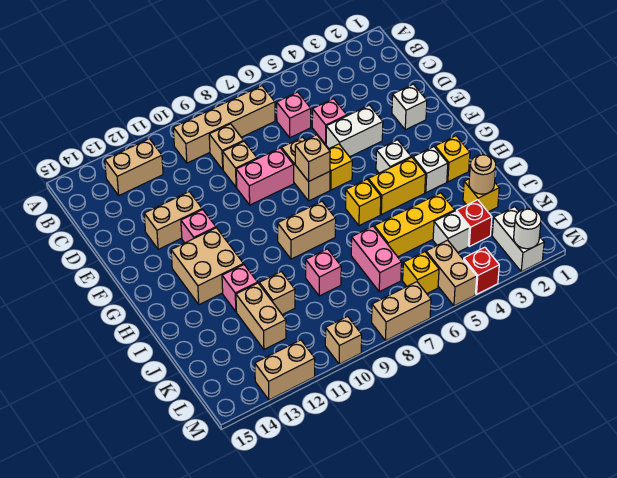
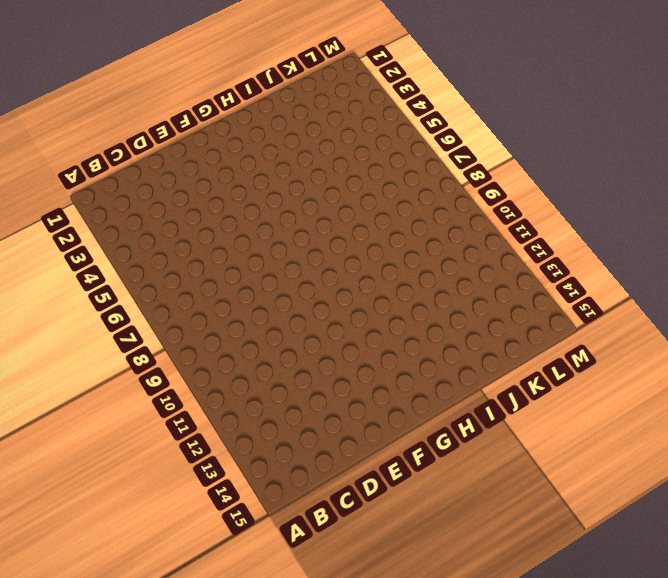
none -> tan 1x4 brick [173,86,275,163]
none -> tan 1x2 brick [105,139,163,195]
none -> pink 1x1 brick [277,92,311,138]
none -> tan 1x1 brick [209,124,244,170]

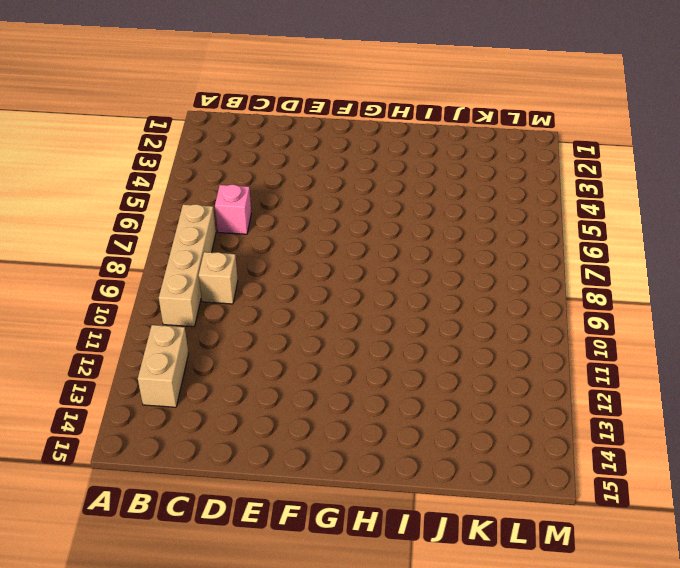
none -> pink 1x1 brick [312,99,347,144]
none -> tan 1x1 brick [223,142,257,187]
none -> white 1x1 brick [392,84,427,130]
none -> white 1x2 brick [326,105,383,157]

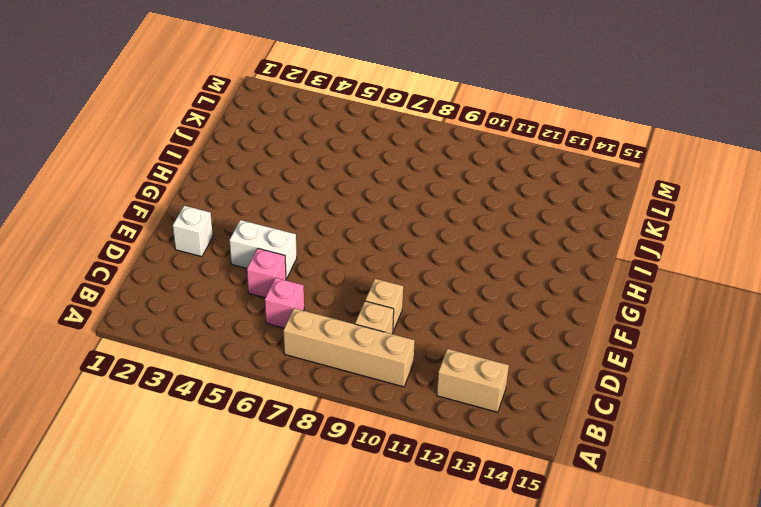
none -> tan 1x2 brick [282,137,330,201]
none -> pink 1x2 brick [236,148,294,205]
none -> tan 1x2 brick [144,192,202,249]
none -> yellow 1x1 brick [329,144,352,190]

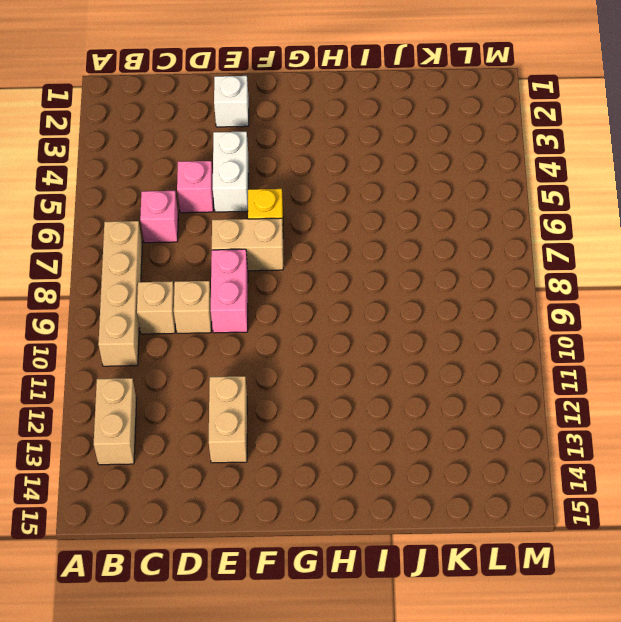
none -> pink 1x1 brick [181,210,216,243]
none -> white 1x1 brick [376,140,411,173]
none -> tan 2x2 brick [171,228,244,304]
none -> yellow 1x1 brick [435,136,470,182]

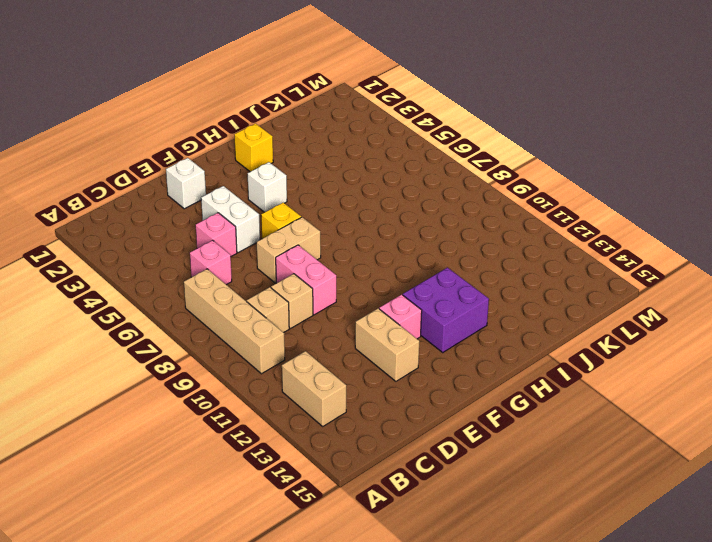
purple 2x2 brick [403,268,489,352] -> tan 2x2 brick [171,228,244,304]
none -> white 1x1 brick [413,147,448,193]
none -> yellow 1x2 brick [368,157,426,215]
none -> yellow 1x1 brick [346,179,381,226]
none -> tan 1x2 brick [278,201,336,259]

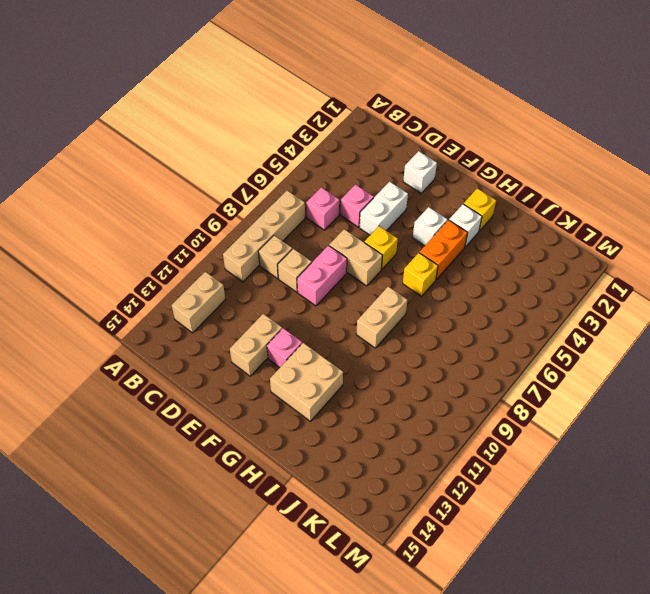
orange 1x2 brick [419,220,468,279] -> yellow 1x2 brick [368,157,426,215]
none -> pink 1x1 brick [222,265,258,312]
none -> yellow 1x1 brick [463,179,499,212]
none -> yellow 1x3 brick [374,193,455,257]
none -> pink 1x2 brick [351,226,402,292]

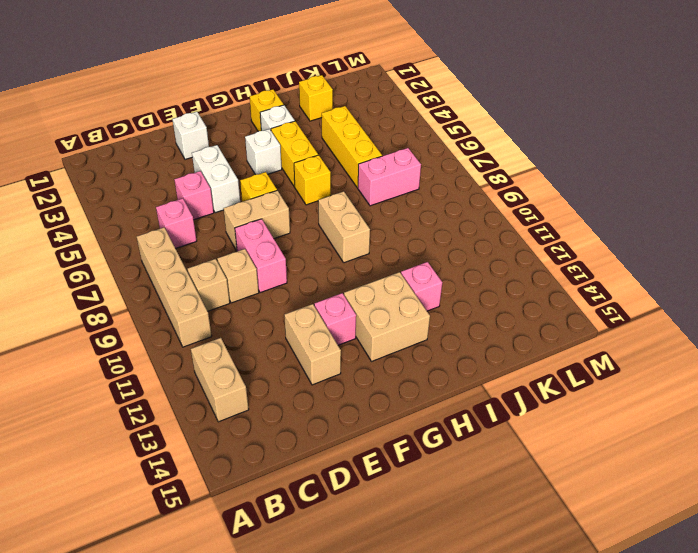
none -> pink 1x1 brick [306,249,341,296]
none -> tan 1x1 brick [259,272,295,315]
none -> tan 1x2 brick [236,283,286,349]
none -> red 1x1 brick [456,200,492,246]

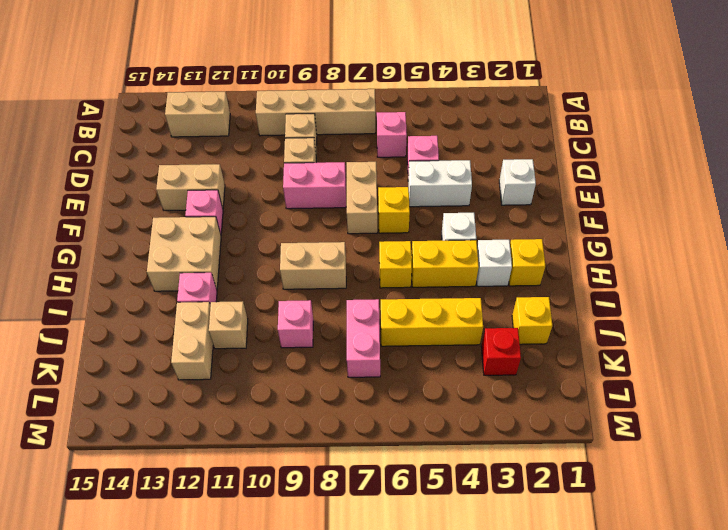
none -> white 1x1 brick [433,211,469,252]
none -> white 1x2 brick [492,207,544,272]
none -> tan 1x2 brick [426,240,477,306]
none -> yellow 1x1 brick [403,252,439,293]

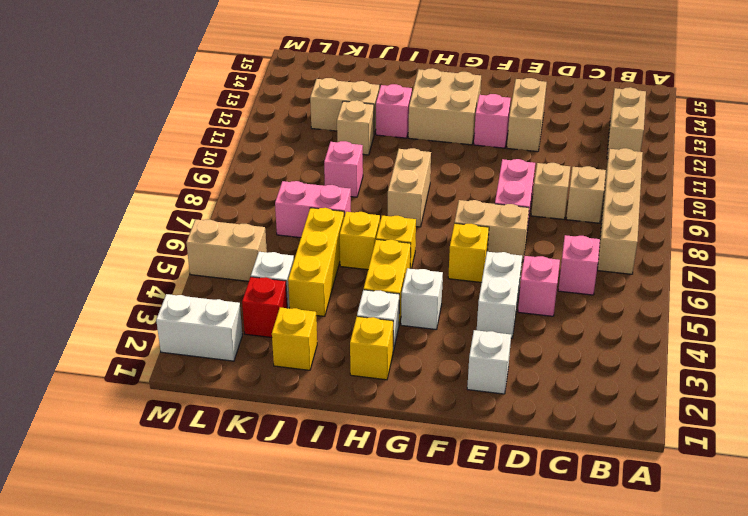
yellow 1x1 brick [340,212,380,270] -> yellow 1x1 brick moved to [403,252,439,293]
none -> red 1x1 brick [464,247,499,294]
none -> tan 1x2 brick [372,282,431,341]
none -> tan 1x1 brick [325,316,362,364]
none -> tan 1x2 brick [255,340,315,400]

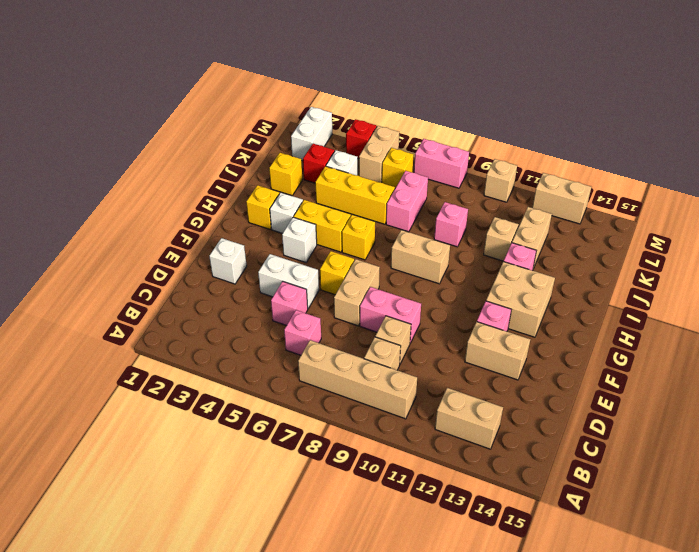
pink 1x2 brick [414,139,469,188] -> tan 1x2 brick [372,282,431,341]
none -> tan 1x1 brick [295,135,330,182]
none -> tan 1x1 round brick [469,155,496,194]
none -> white 1x1 round brick [514,209,541,249]

